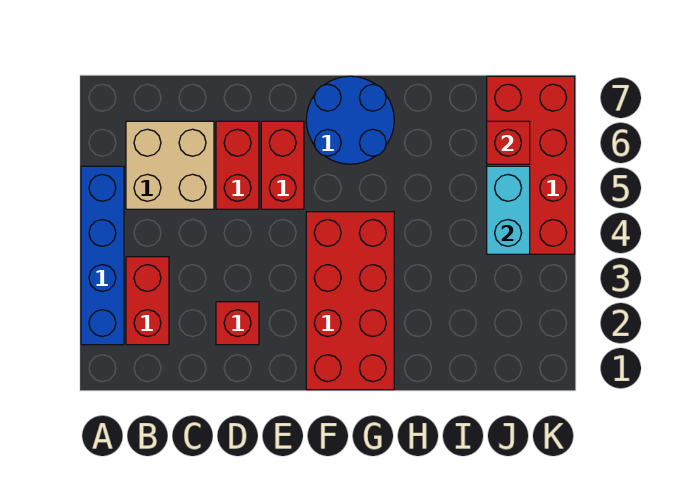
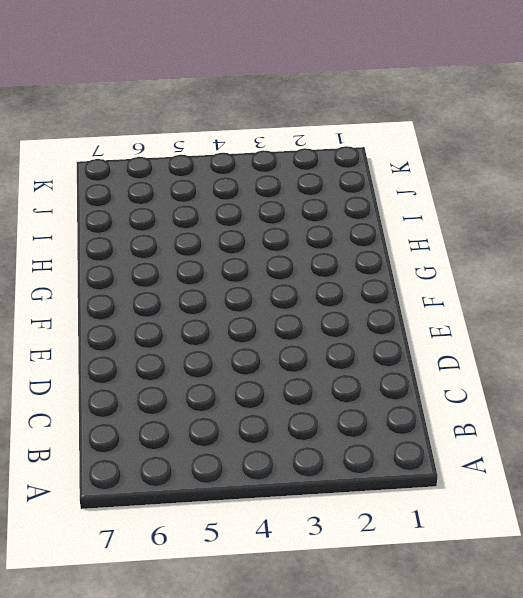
none -> blue 1x4 brick [81,166,124,345]
none -> red 1x2 brick [126,257,169,345]

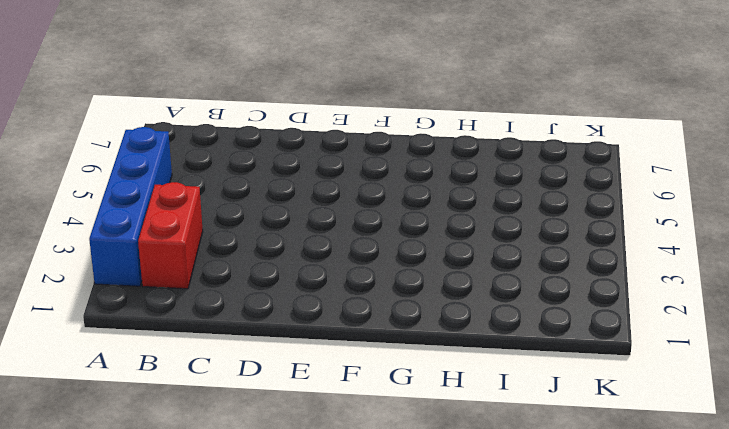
none -> tan 2x2 brick [126,121,214,209]
none -> red 1x1 brick [216,302,259,345]

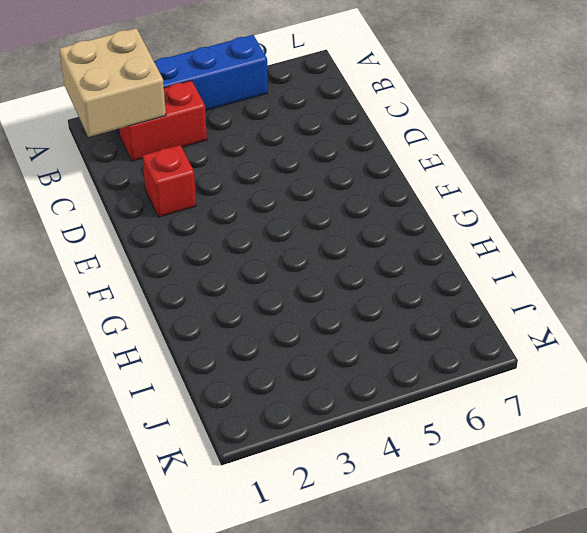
tan 2x2 brick [59,28,166,137] -> tan 2x2 brick moved to [126,121,214,209]
none -> red 1x2 brick [216,121,259,209]
none -> red 1x2 brick [261,121,304,209]

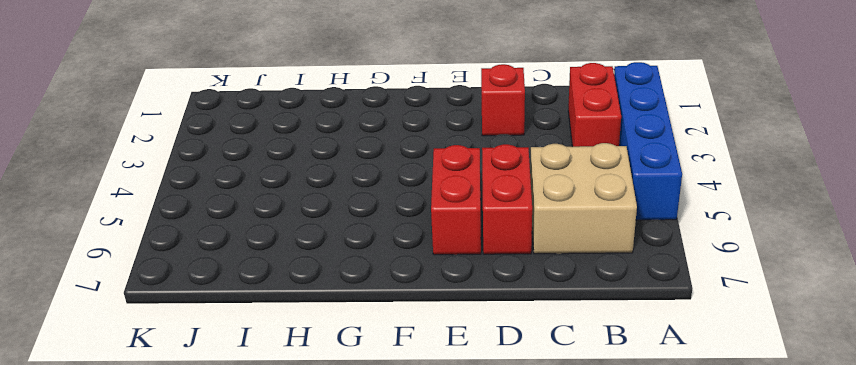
none -> red 2x4 brick [306,212,394,390]
none -> blue 2x2 round brick [306,76,394,164]

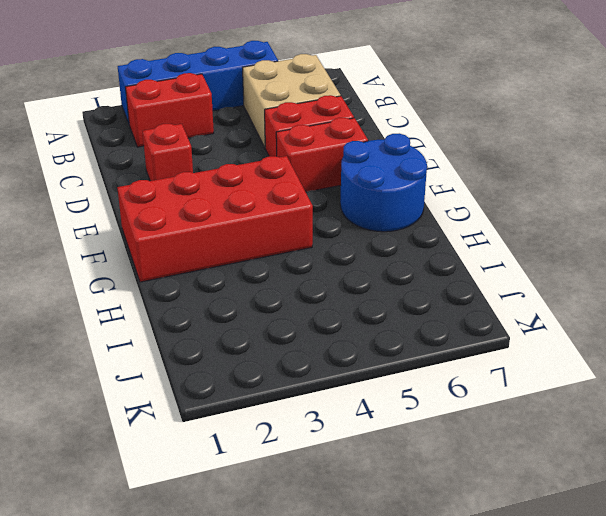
none -> red 2x4 brick [487,76,575,254]
none -> cyan 1x2 brick [487,166,530,254]

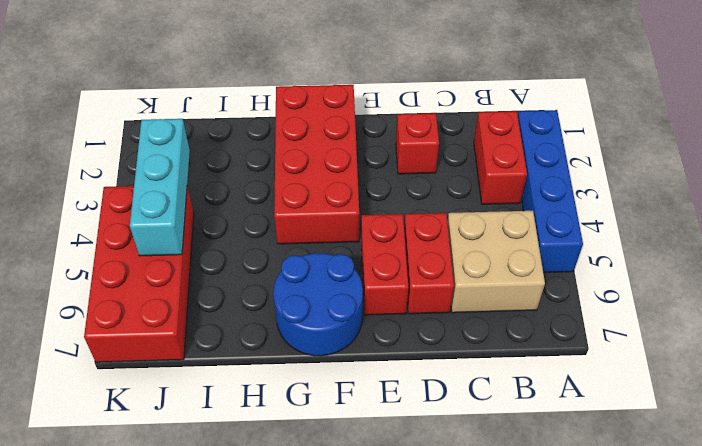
cyan 1x3 brick [130,119,190,256] -> cyan 1x2 brick [487,166,530,254]
none -> red 1x1 brick [487,121,530,164]

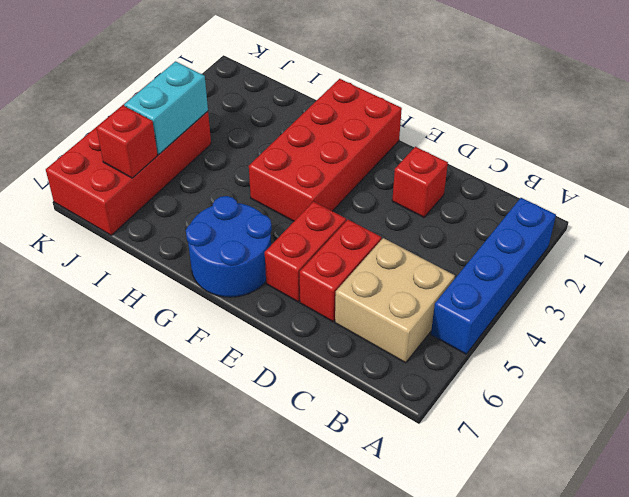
none -> red 1x2 brick [126,257,169,345]

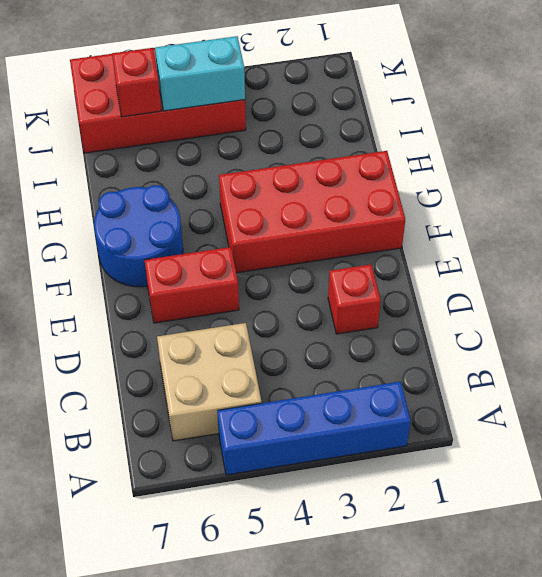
none -> red 1x2 brick [126,257,169,345]
none -> red 1x2 brick [216,121,259,209]

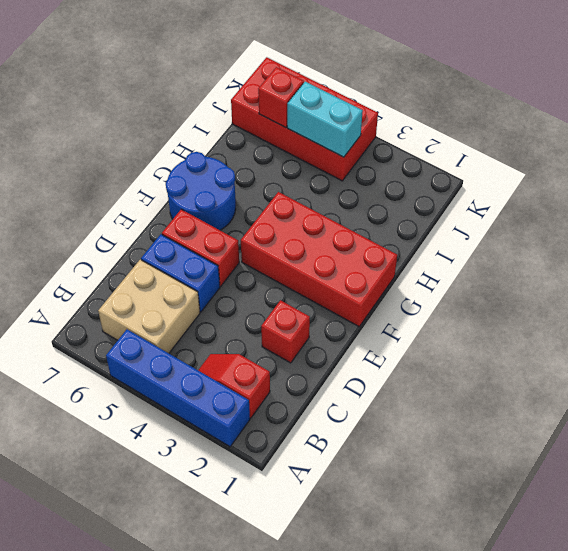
red 1x2 slope [198,354,270,418] -> red 1x2 brick [126,257,169,345]
blue 1x2 brick [141,234,220,312] -> red 1x2 brick [216,121,259,209]

